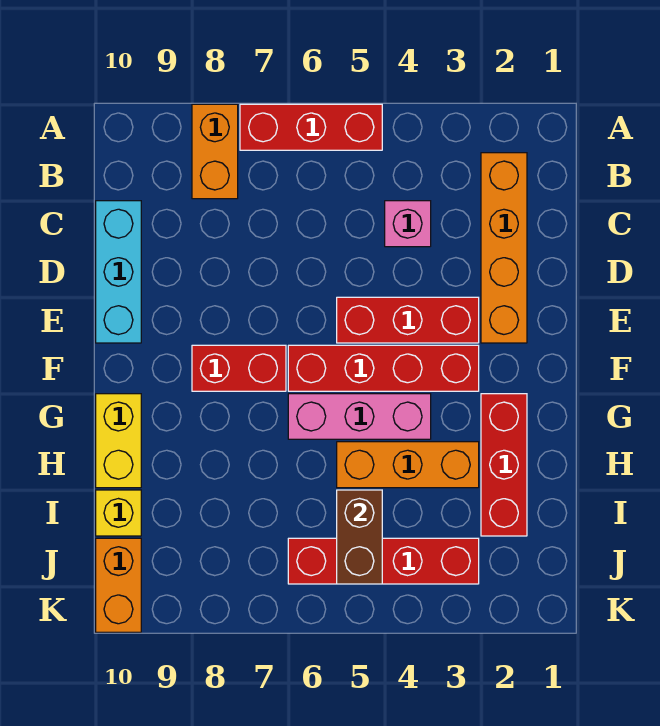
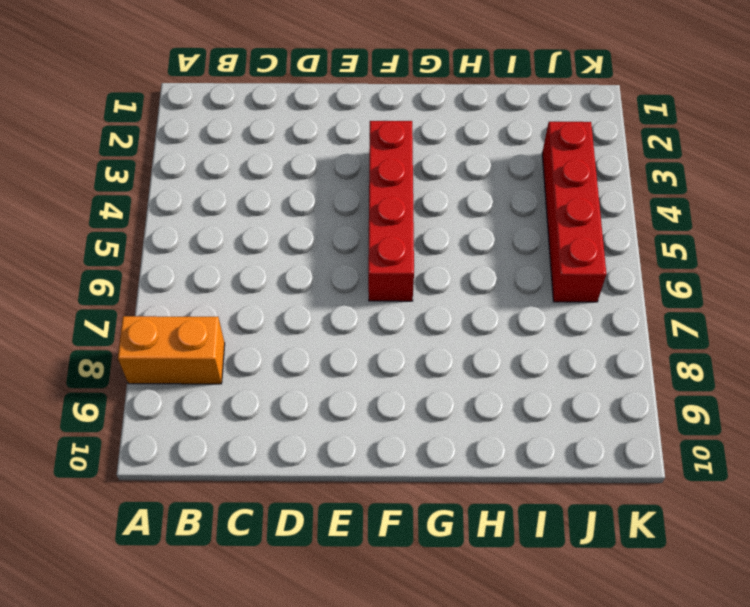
none -> red 1x3 brick [240,104,382,150]
none -> orange 1x4 brick [481,153,527,343]
none -> pink 1x1 brick [385,201,431,247]

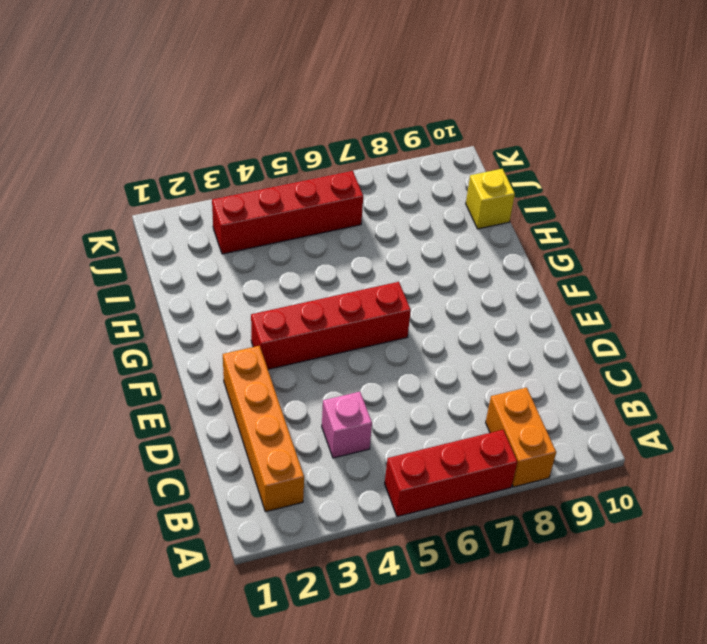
none -> cyan 1x3 brick [96,201,141,343]
none -> red 1x3 brick [337,297,479,343]
none -> red 1x2 brick [192,345,286,391]

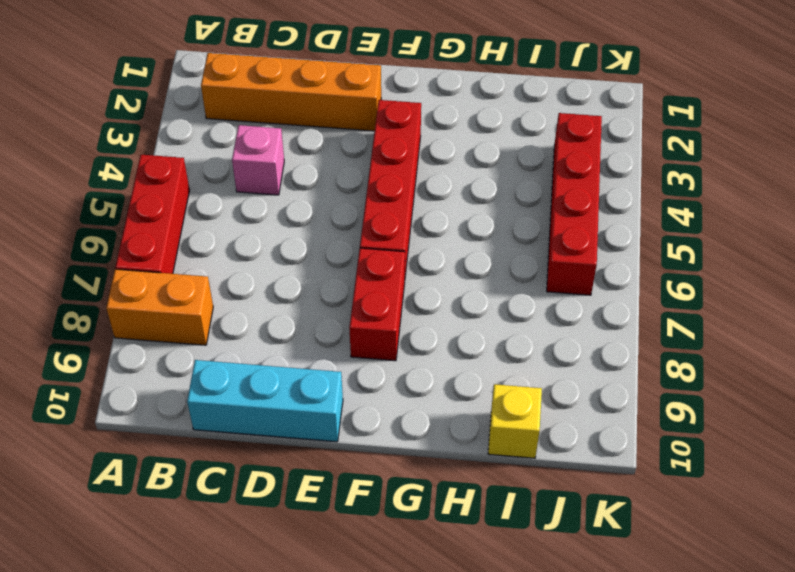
none -> red 1x3 brick [337,297,479,343]
none -> red 1x3 brick [481,394,527,536]
none -> pink 1x3 brick [288,394,431,439]

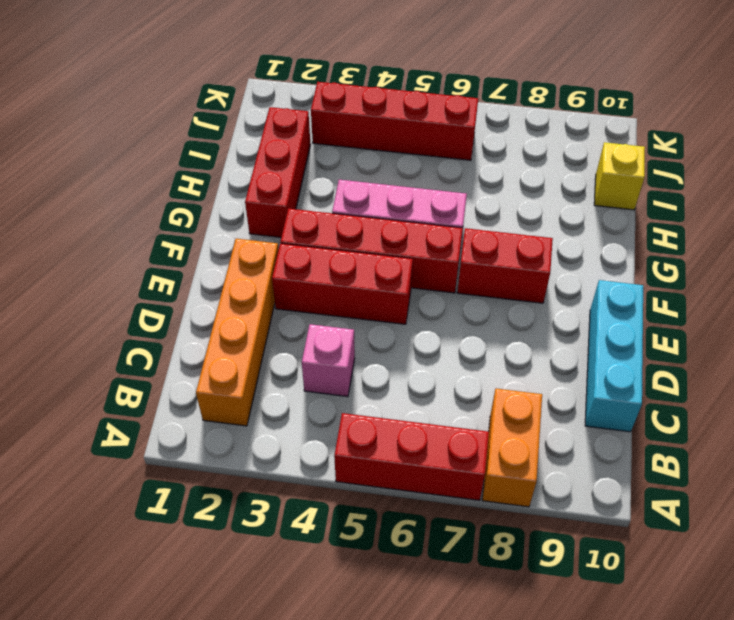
none -> yellow 1x2 brick [96,394,141,488]
none -> orange 1x3 brick [337,442,479,488]
none -> orange 1x2 brick [96,538,141,632]

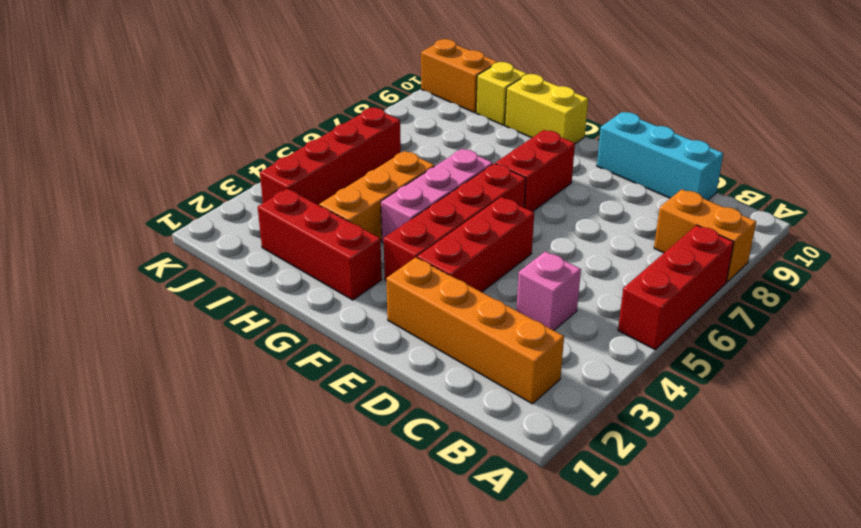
none -> brown 1x2 brick [337,490,382,584]

